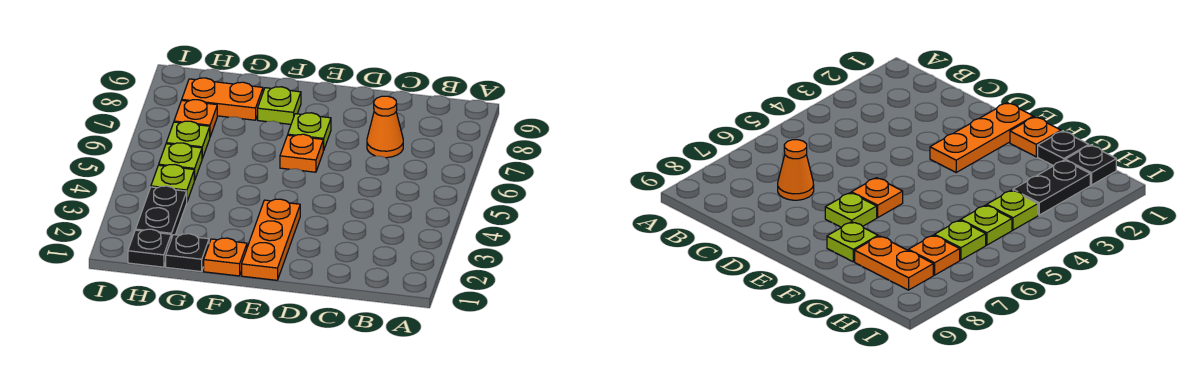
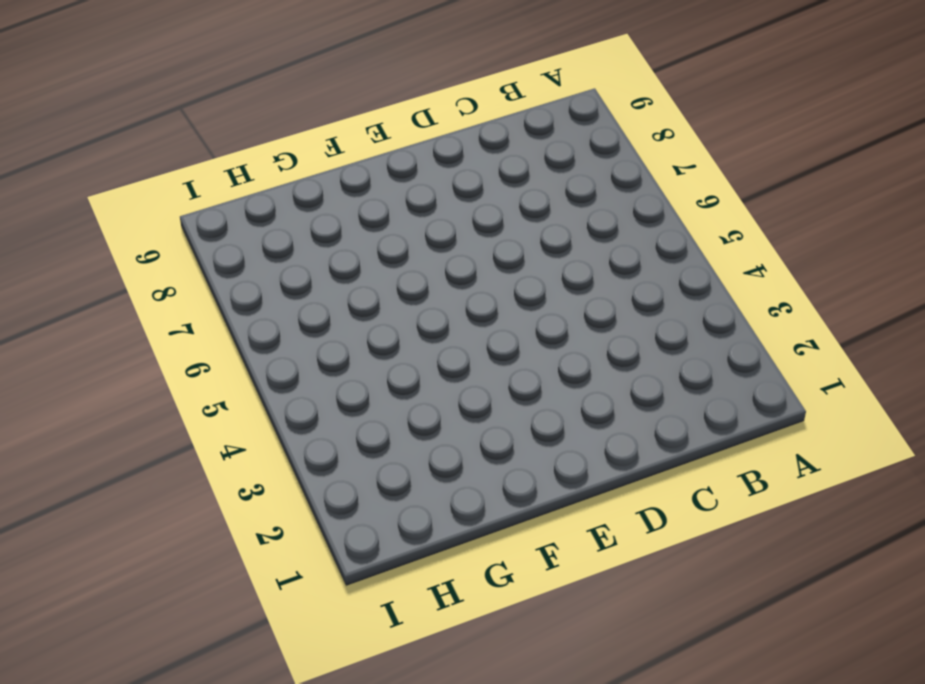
none -> orange 1x1 cone [367,96,403,158]
none -> orange 1x3 plate [242,199,300,280]
none -> orange 1x1 plate [280,134,324,172]

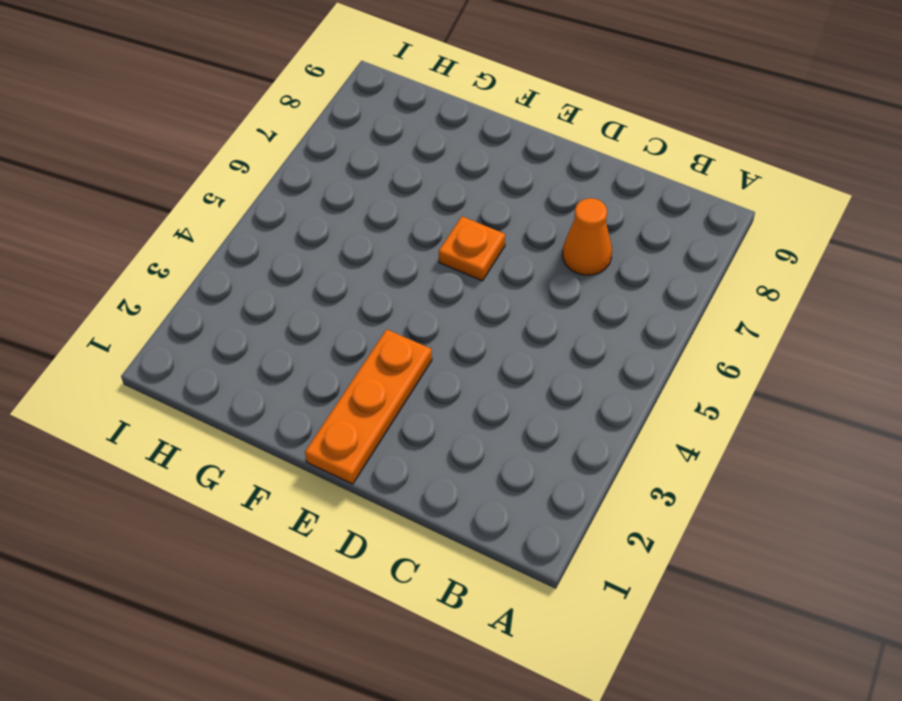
none -> lime 1x1 plate [288,113,331,150]
none -> orange 1x1 plate [204,238,247,276]
none -> lime 1x1 plate [258,87,301,124]

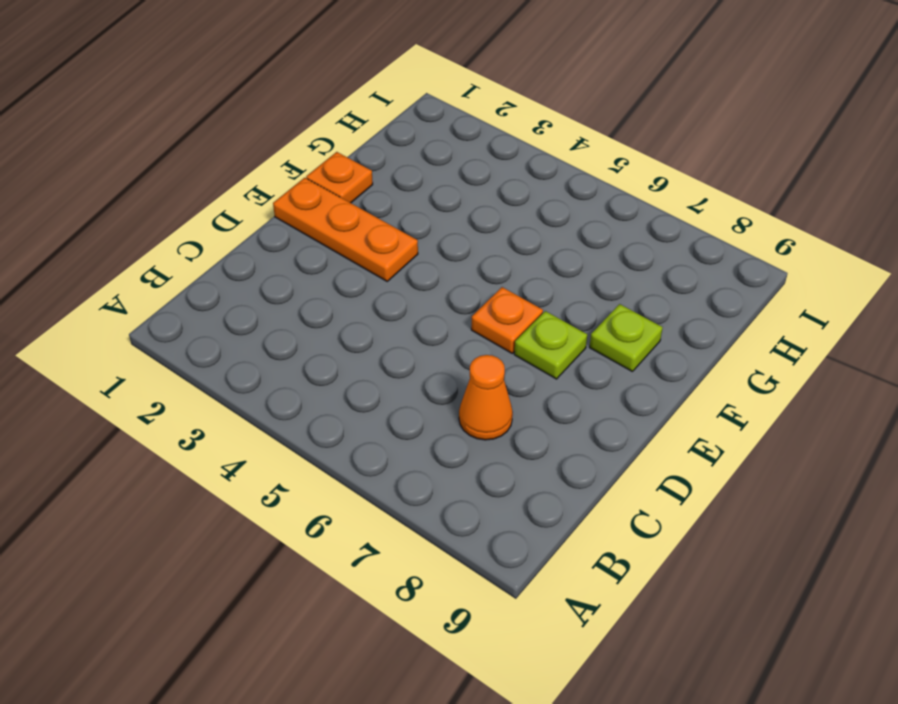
none -> black 1x1 plate [166,234,209,272]
none -> orange 1x2 plate [182,78,263,120]
none -> black 1x1 plate [128,229,171,267]

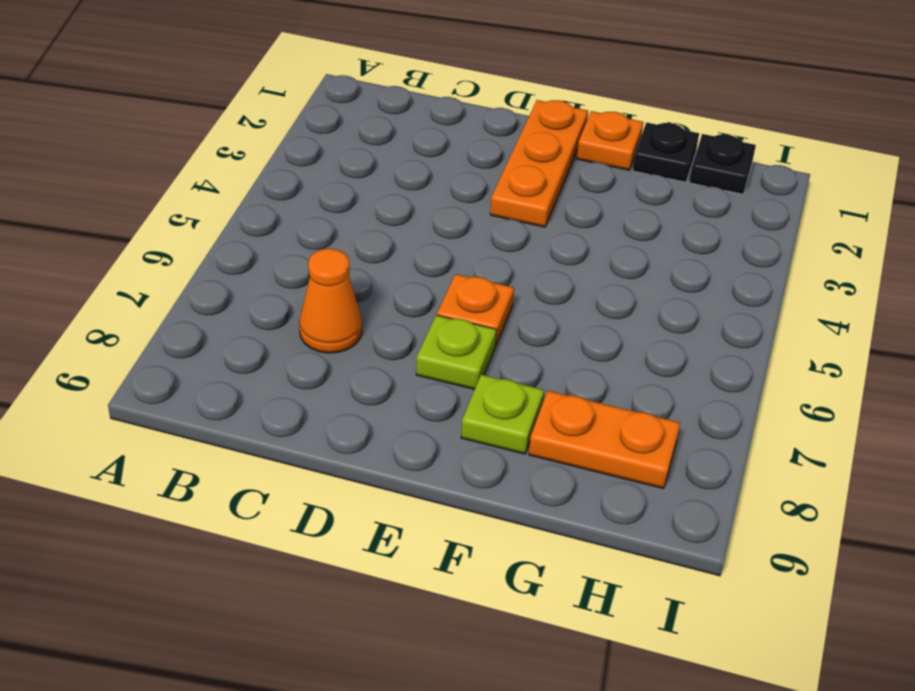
none -> black 1x2 plate [136,186,187,239]
none -> lime 1x1 plate [151,165,194,201]
none -> lime 1x1 plate [159,143,202,180]

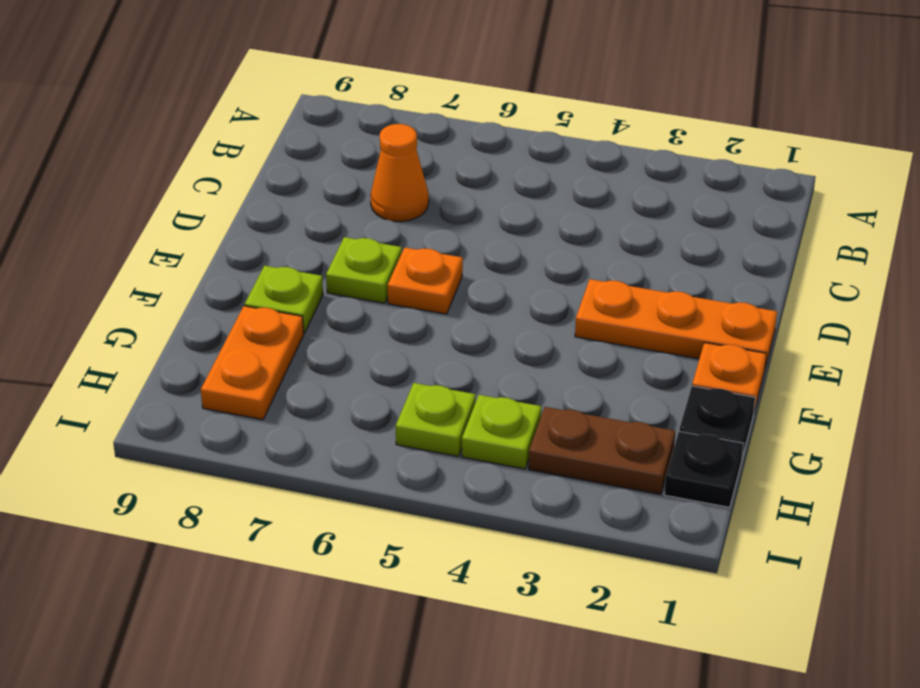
brown 1x2 plate [529,407,675,495] -> black 1x2 plate [136,186,187,239]
none -> lime 1x1 plate [166,121,210,159]
none -> orange 1x1 plate [174,100,217,136]

